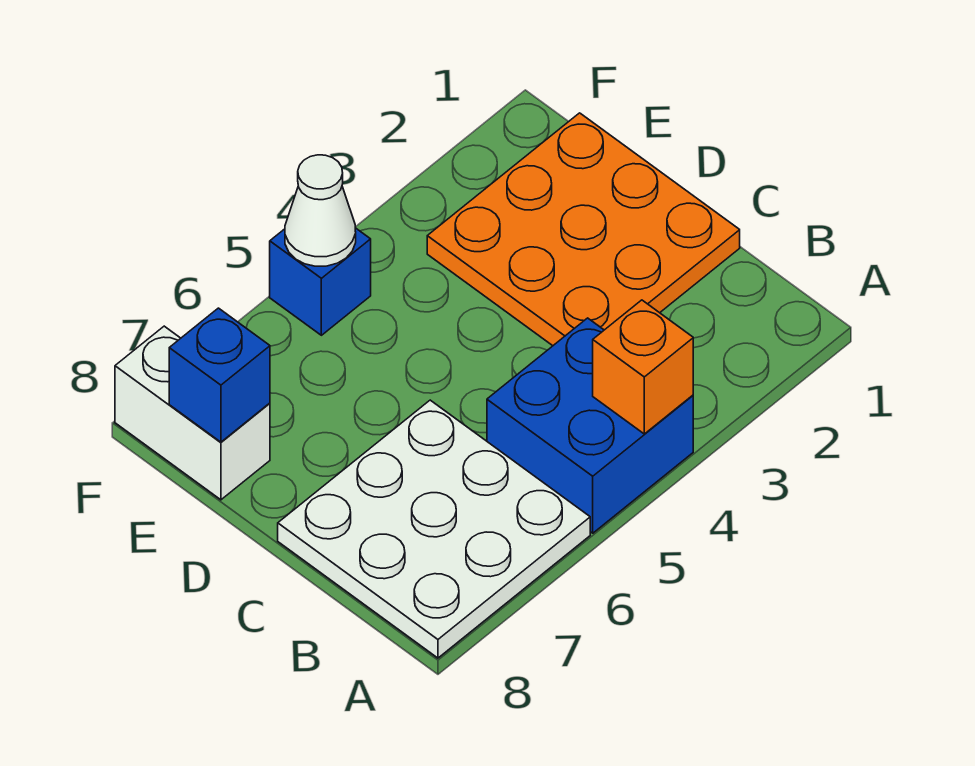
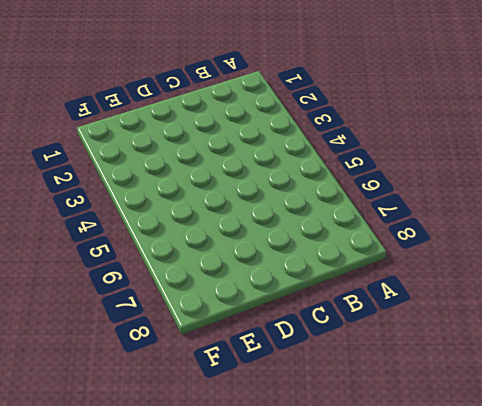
none -> blue 2x2 brick [487,318,693,533]
none -> white 3x3 plate [278,400,590,658]

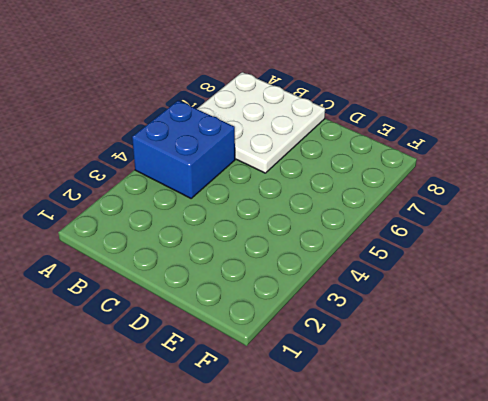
none -> orange 3x3 plate [427,113,740,346]
none -> white 1x2 brick [115,326,270,500]

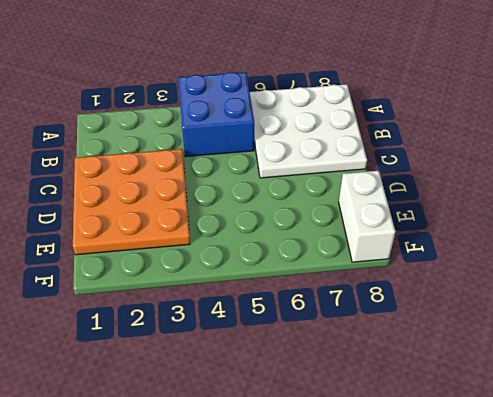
none -> blue 1x1 brick [270,228,371,335]
none -> orange 1x1 brick [593,300,693,434]

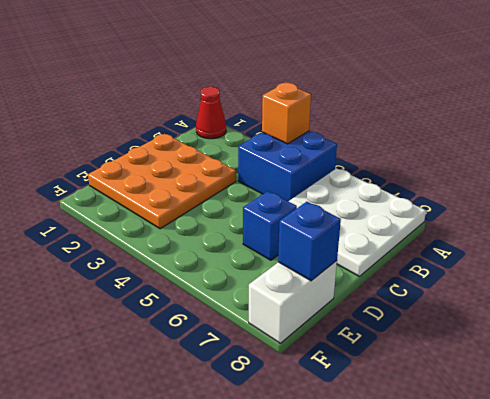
red 1x1 cone [196,87,226,139] -> none
blue 1x1 brick [243,191,297,260] -> blue 1x1 brick moved to [270,228,371,335]
none -> white 1x1 cone [285,155,356,266]

